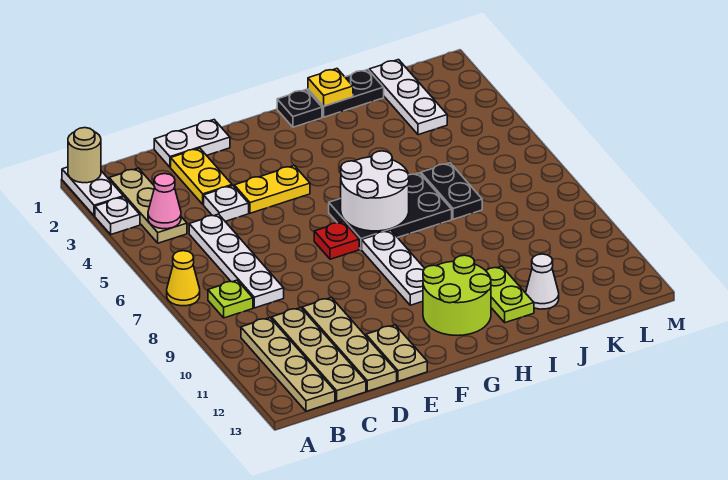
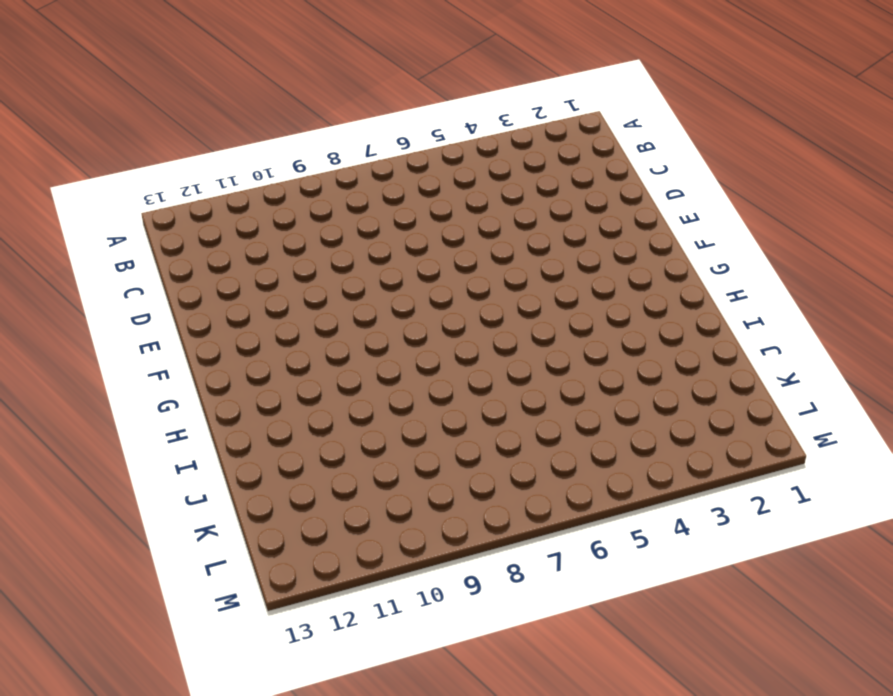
none -> white 1x2 plate [62,167,123,216]
none -> white 1x1 plate [95,197,140,234]
none -> yellow 1x1 cone [167,251,200,306]

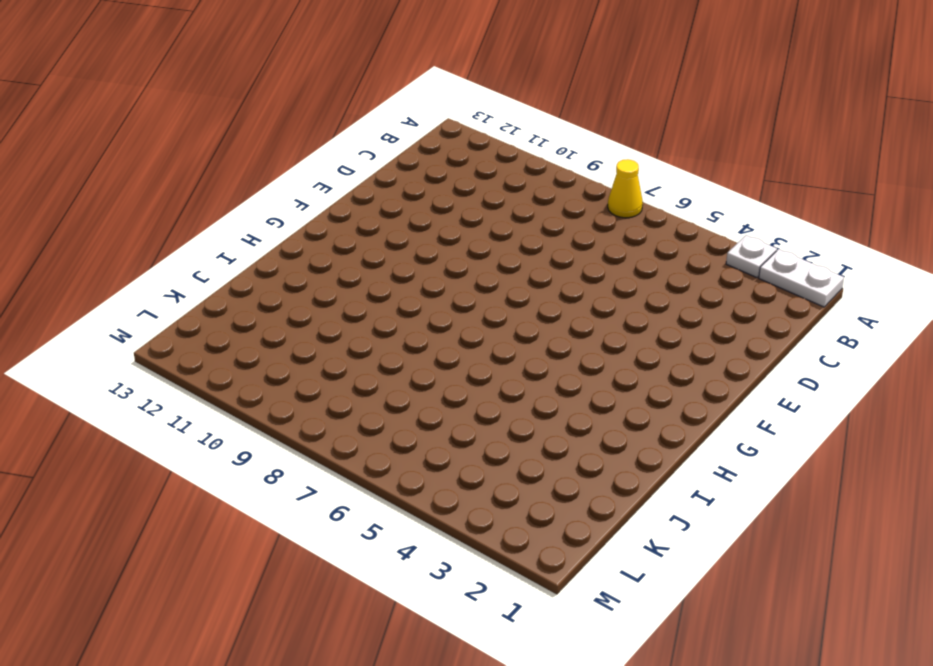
none -> tan 1x3 plate [109,168,187,243]
none -> lime 1x1 plate [208,280,253,318]
none -> tan 1x4 plate [241,318,335,411]

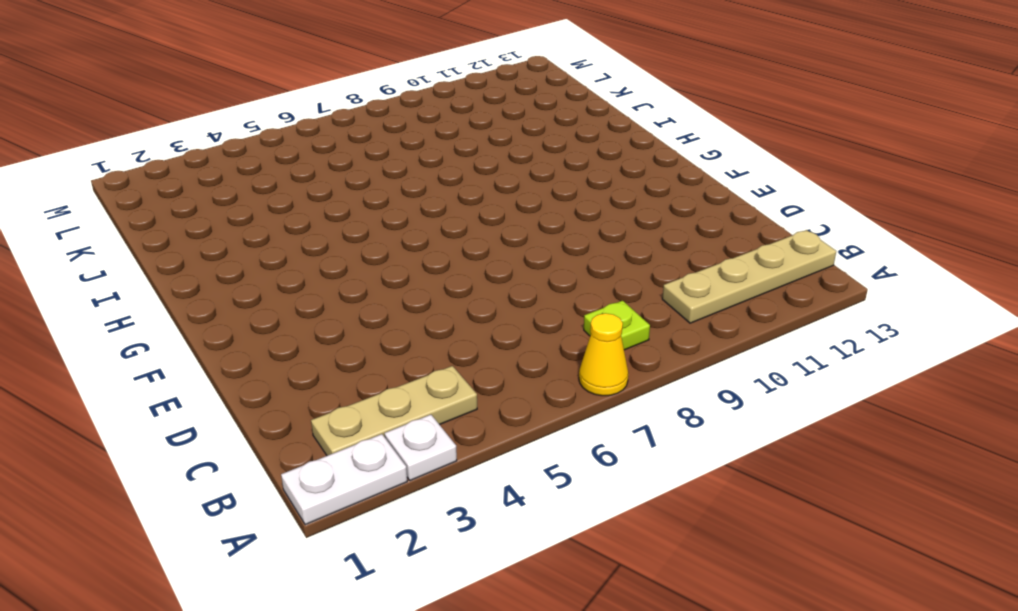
none -> white 1x4 plate [189,214,284,308]
none -> tan 1x4 plate [272,308,366,401]
none -> white 1x2 plate [154,120,230,167]

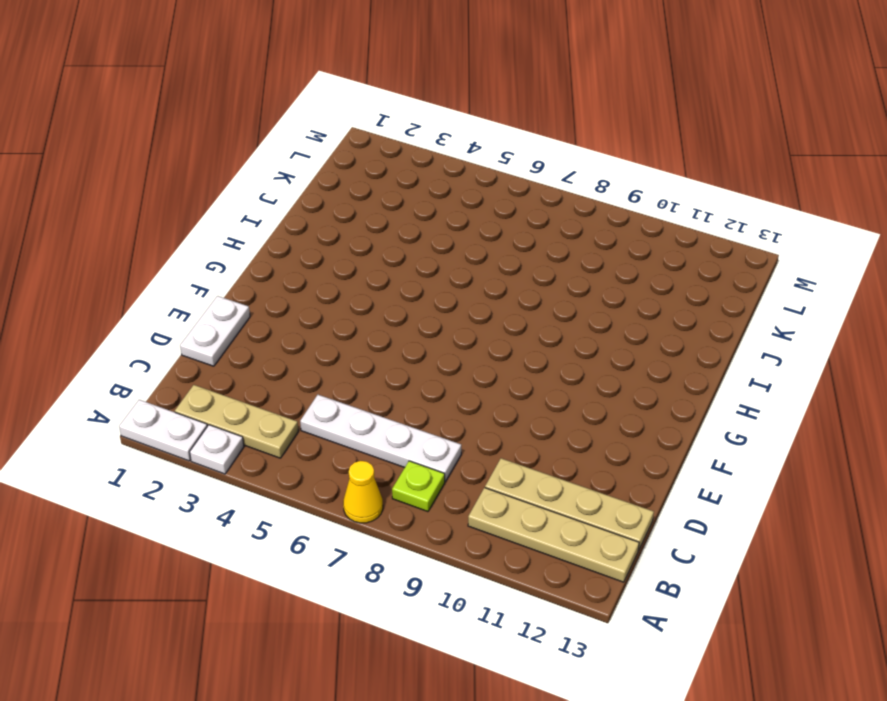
none -> yellow 1x2 plate [171,148,232,205]
none -> white 1x1 plate [204,186,249,221]
none -> tan 1x4 plate [302,297,397,391]

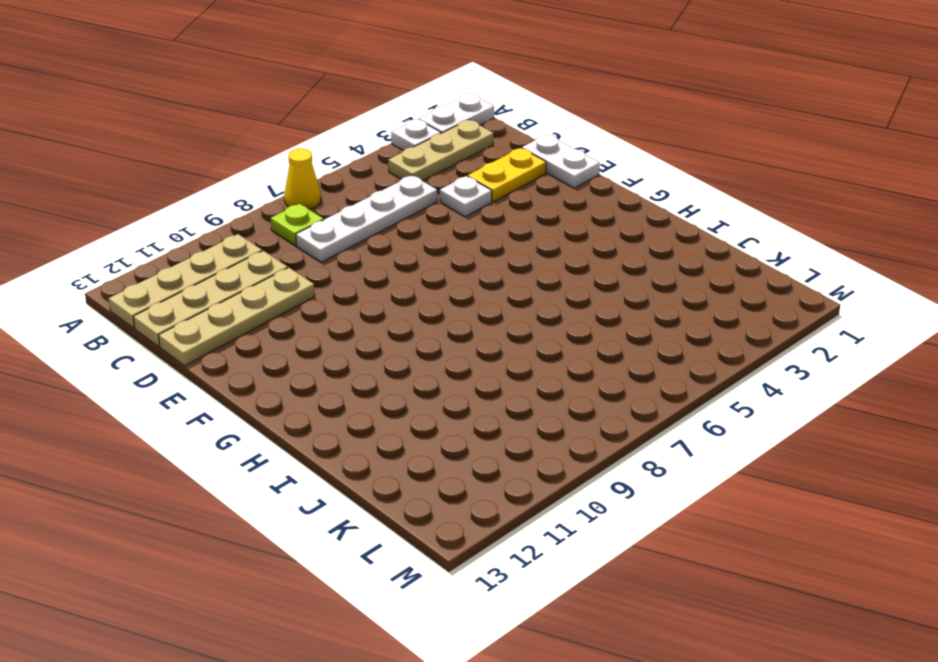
none -> yellow 1x2 plate [234,166,310,213]
none -> tan 1x2 plate [366,325,427,381]
none -> red 1x1 plate [314,222,359,259]

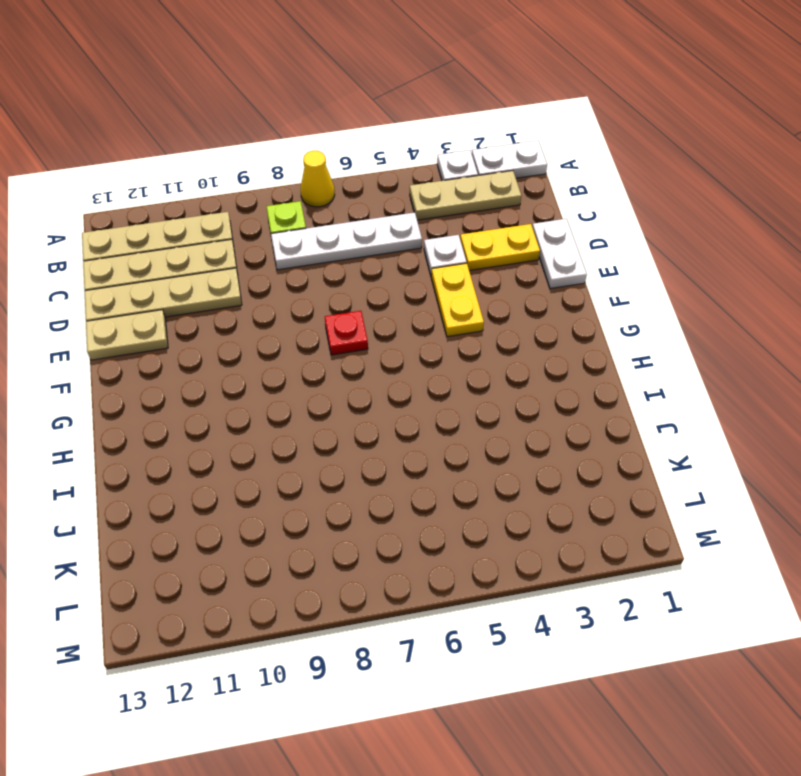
none -> black 2x3 plate [329,173,452,249]
none -> white 1x3 plate [362,230,425,305]
none -> lime 2x2 round brick [423,255,491,336]

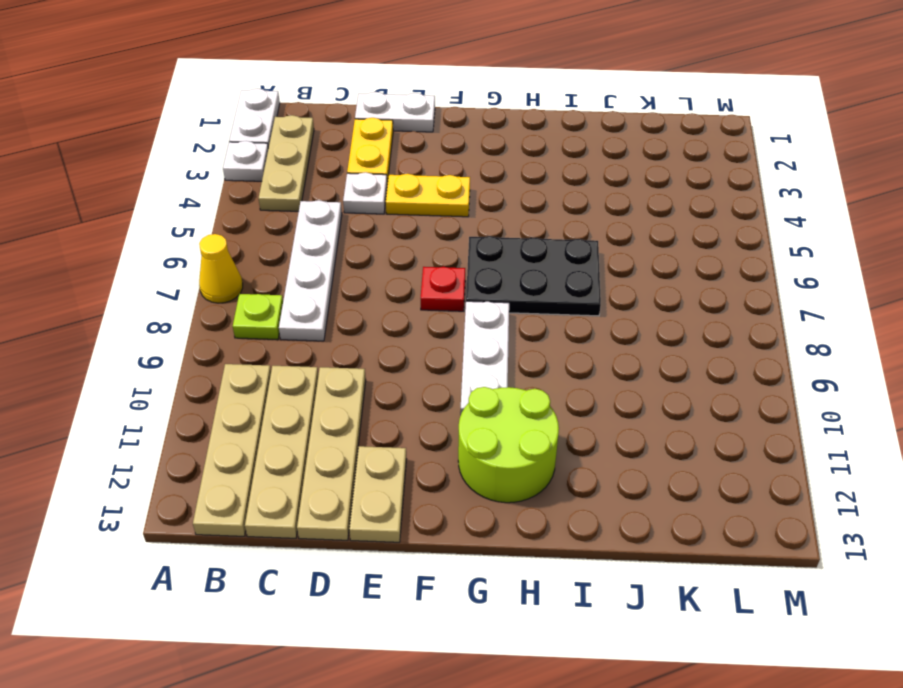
none -> black 1x1 plate [277,90,322,127]
none -> black 1x2 plate [308,70,384,117]
none -> lime 1x2 plate [486,266,534,323]

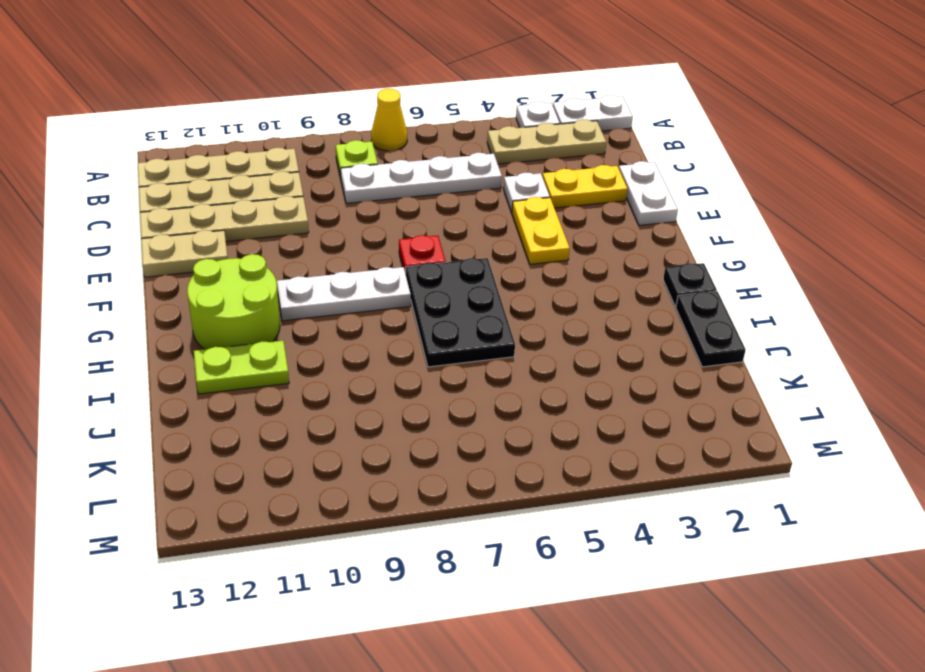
none -> black 1x2 plate [421,163,482,219]
none -> white 1x1 cone [526,254,559,309]
none -> white 1x3 plate [369,60,447,135]

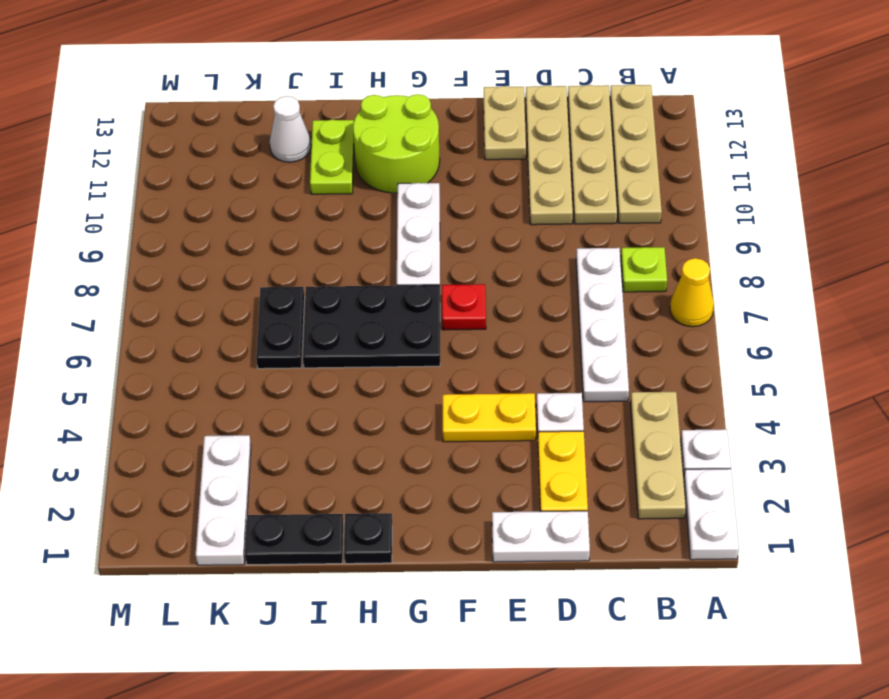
none -> tan 1x1 round brick [68,128,101,183]
none -> pink 1x1 cone [148,174,181,229]
none -> white 2x2 round brick [341,151,409,231]

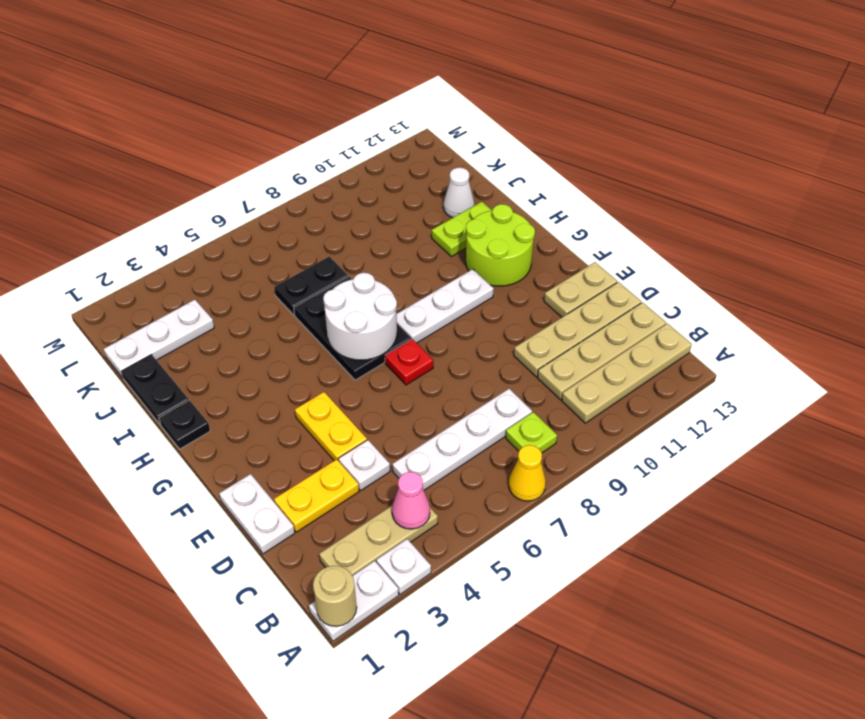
none -> yellow 1x1 plate [308,69,353,106]

